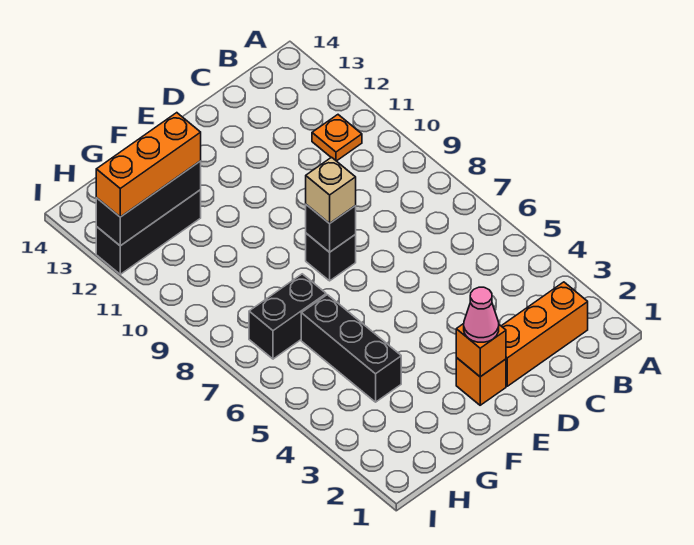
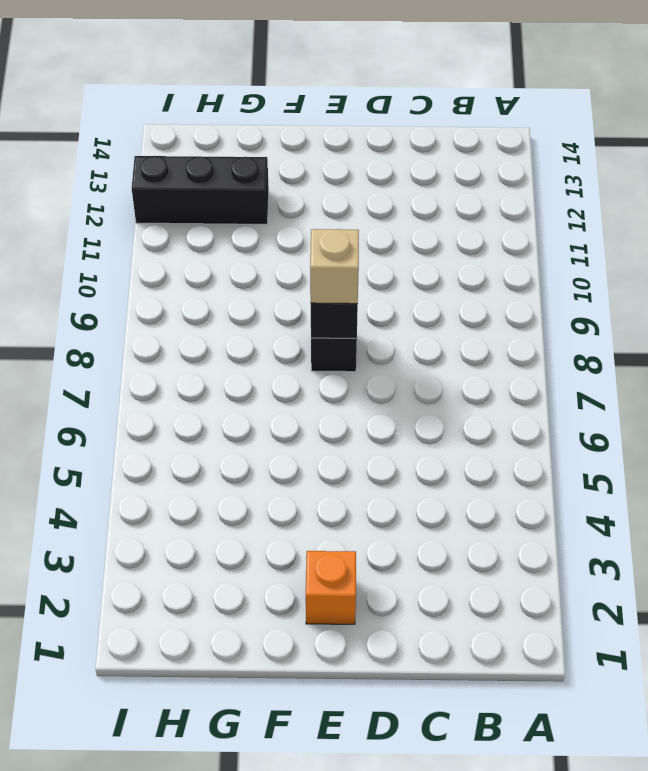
none -> orange 1x3 brick [502,282,588,386]
none -> orange 1x1 plate [312,115,362,161]
none -> black 1x3 brick [301,295,401,402]

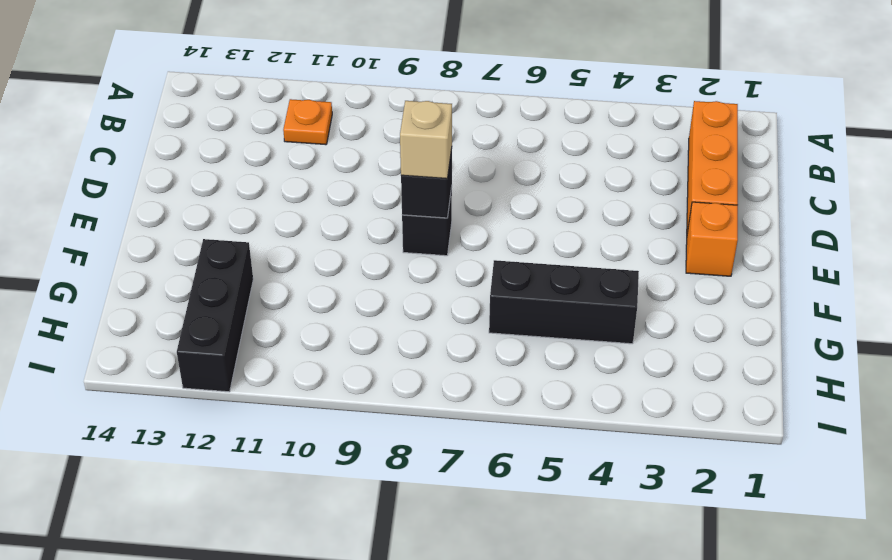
none -> black 1x2 brick [249,274,326,359]
none -> orange 1x1 brick [456,324,506,377]
none -> black 1x3 brick [96,161,201,246]

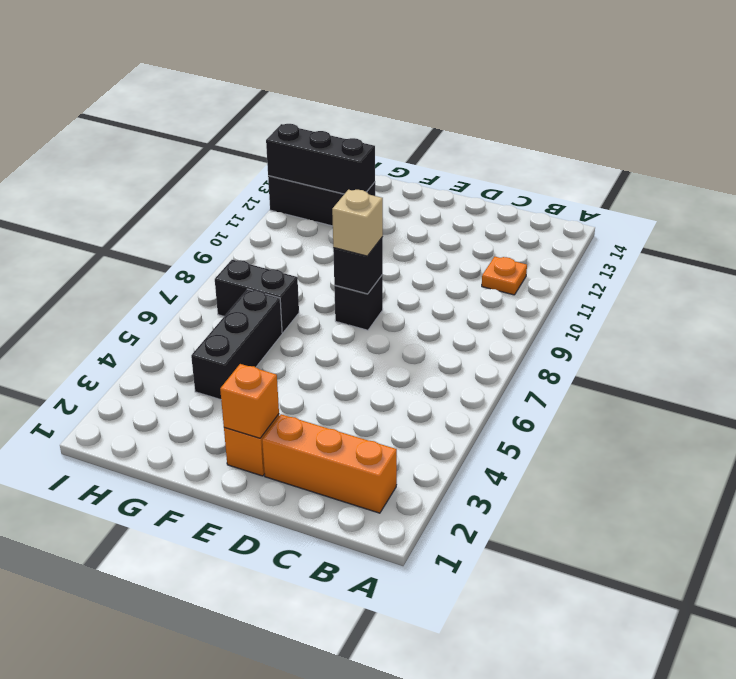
none -> pink 1x1 cone [464,287,499,342]
none -> orange 1x3 brick [96,113,201,217]

